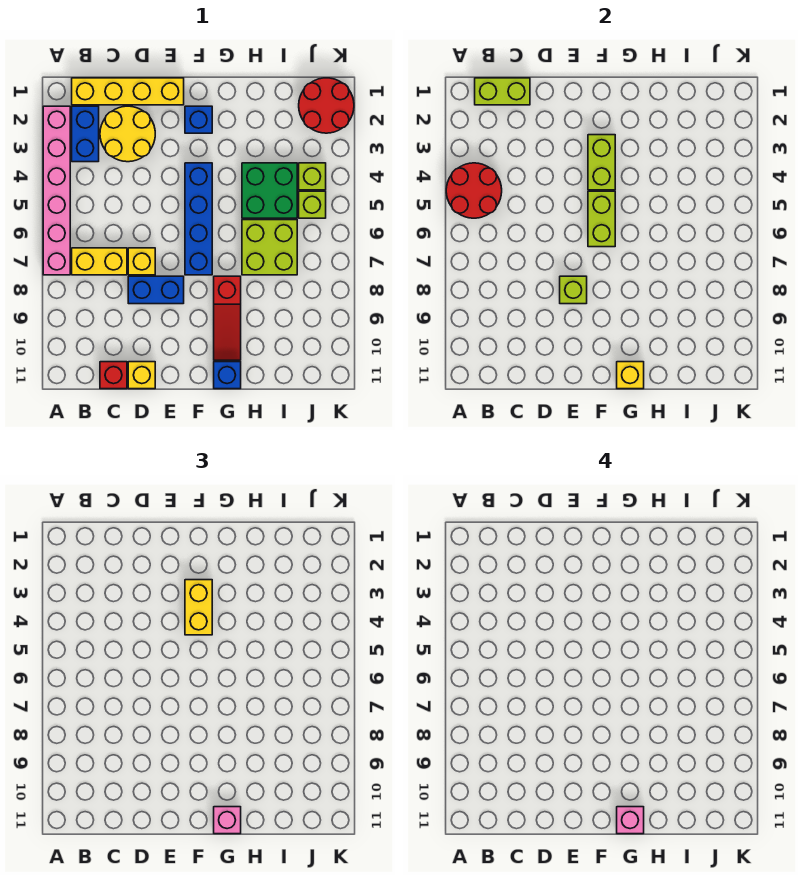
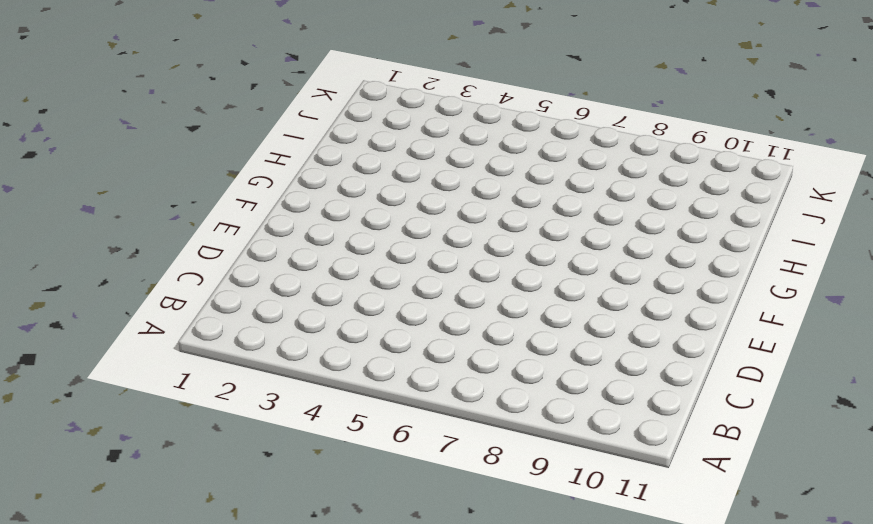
none -> pink 1x6 brick [43,106,70,275]
none -> yellow 1x4 brick [72,78,184,105]
none -> blue 1x2 brick [72,106,99,162]

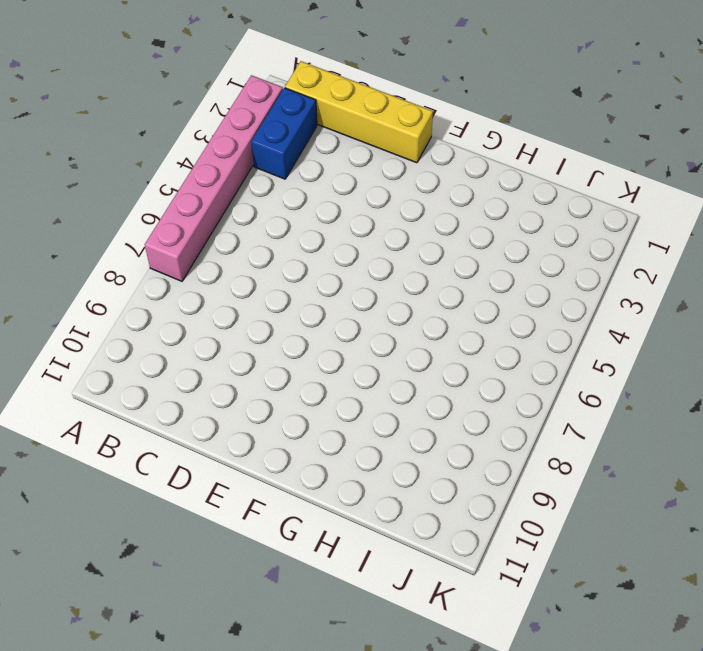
none -> yellow 1x2 brick [72,248,127,275]
none -> yellow 2x2 round brick [100,106,155,162]
none -> red 1x1 brick [100,362,127,389]

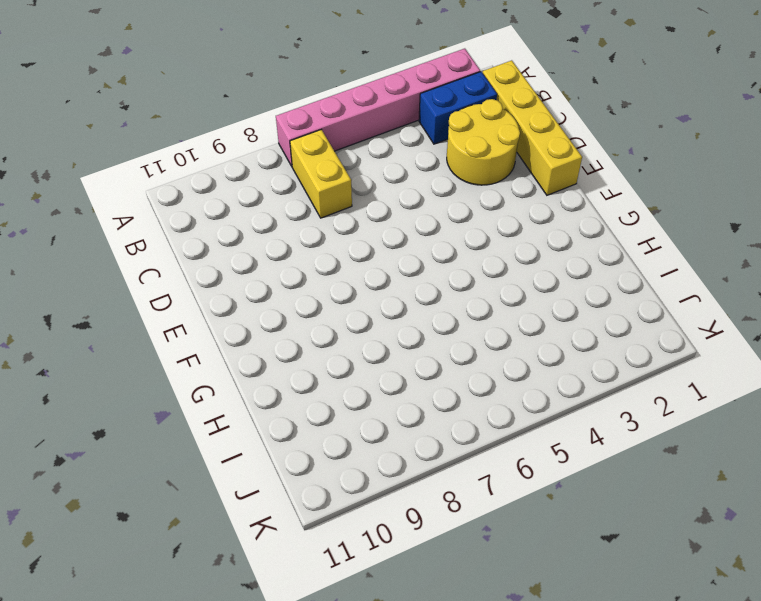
none -> red 1x1 brick [100,362,127,389]
none -> yellow 1x1 brick [128,248,155,275]
none -> blue 1x2 brick [128,276,184,304]

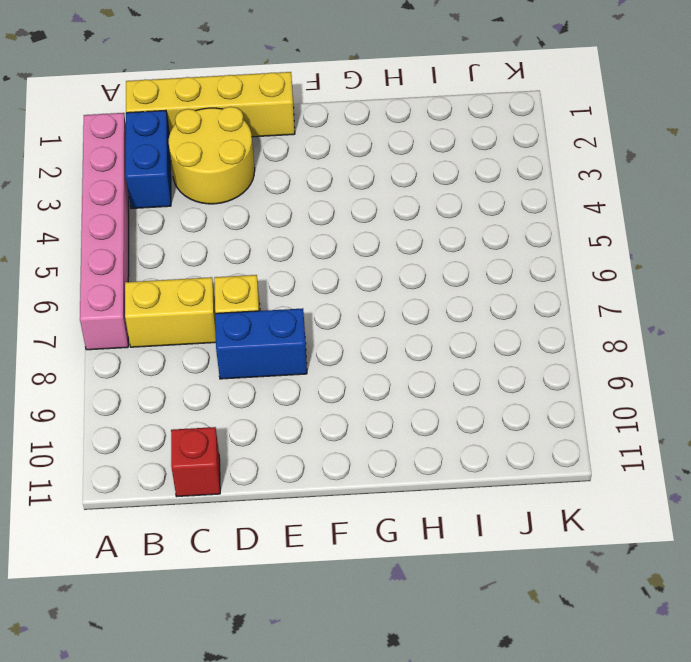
none -> yellow 1x1 brick [128,362,155,389]
none -> blue 1x1 brick [185,106,212,133]
none -> blue 1x4 brick [185,163,212,275]

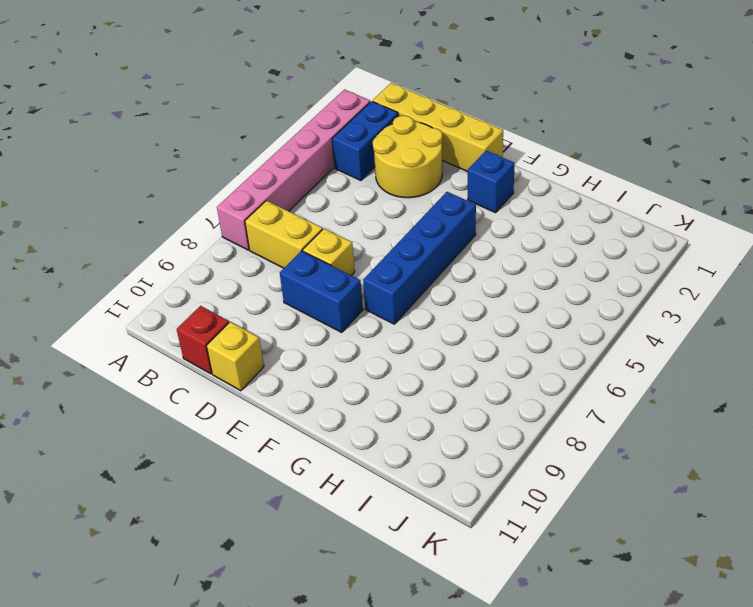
none -> red 1x3 slope [214,276,241,360]
none -> blue 1x1 brick [214,362,241,389]
none -> green 2x2 brick [242,163,297,218]

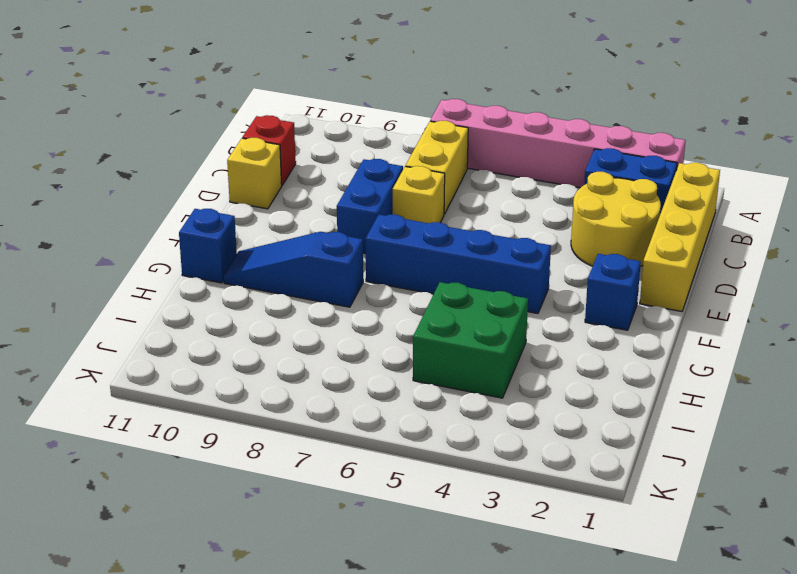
blue 1x3 slope [224,232,363,307] -> red 1x3 slope [214,276,241,360]
none -> lime 2x2 brick [242,220,297,275]
none -> red 2x2 round brick [299,78,354,133]
none -> lime 1x1 brick [299,163,326,190]

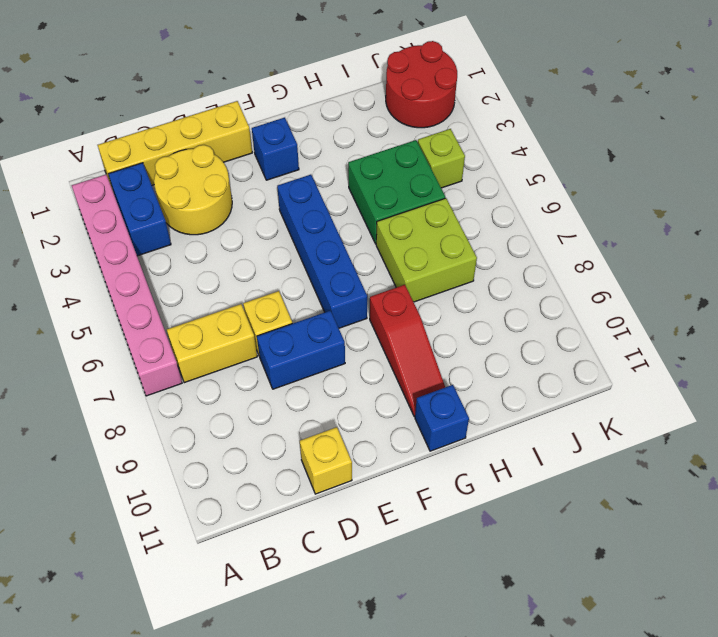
none -> red 1x1 brick [100,362,127,389]
none -> lime 1x1 brick [299,191,326,218]
none -> red 2x2 round brick [446,163,502,218]

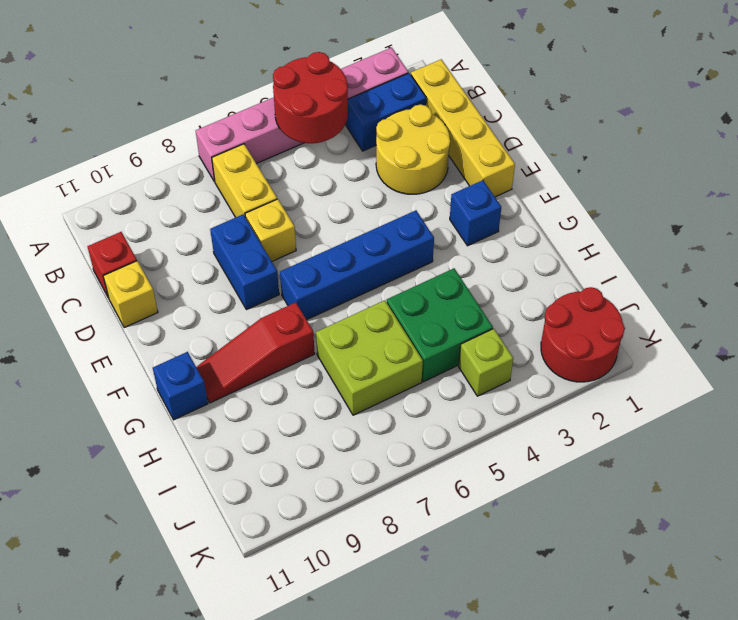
none -> lime 1x1 brick [299,191,326,218]
none -> lime 1x2 brick [475,78,530,105]
none -> lime 1x1 brick [560,276,587,304]

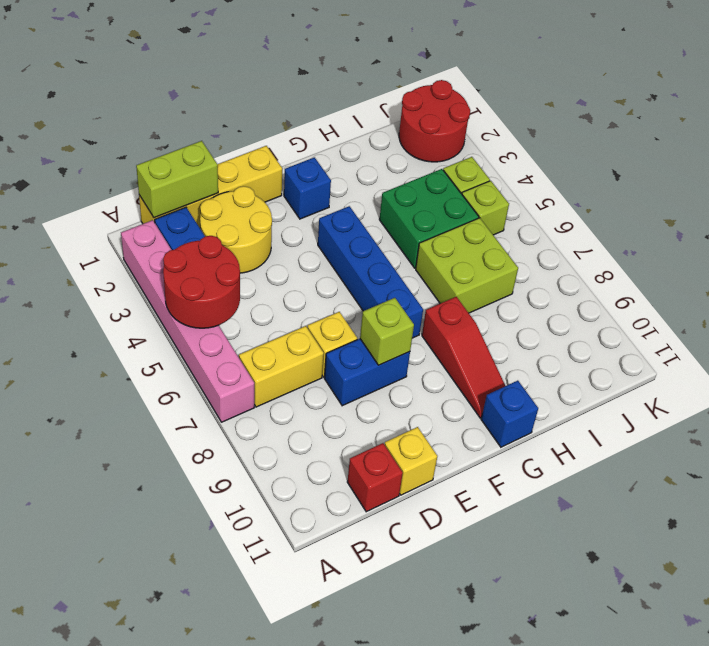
none -> lime 1x2 brick [588,135,615,190]
none -> lime 1x2 brick [588,191,615,247]
none -> yellow 1x1 brick [617,362,644,389]

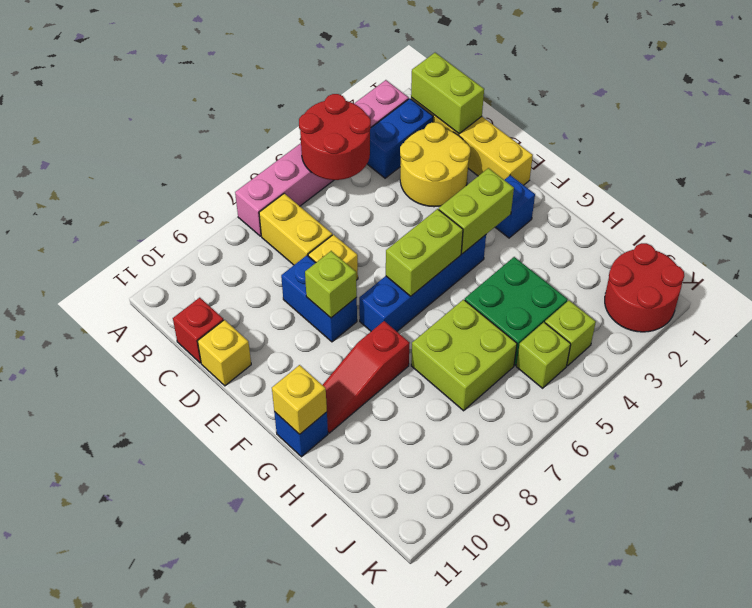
none -> yellow 1x2 brick [185,580,212,635]
none -> pink 1x1 brick [214,807,241,834]
none -> pink 1x1 brick [617,807,644,834]

